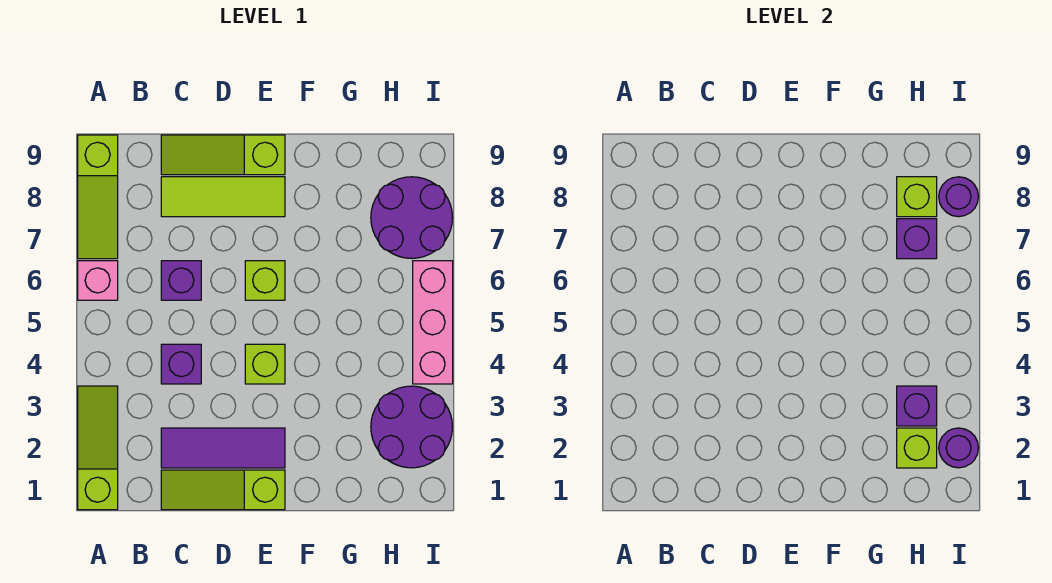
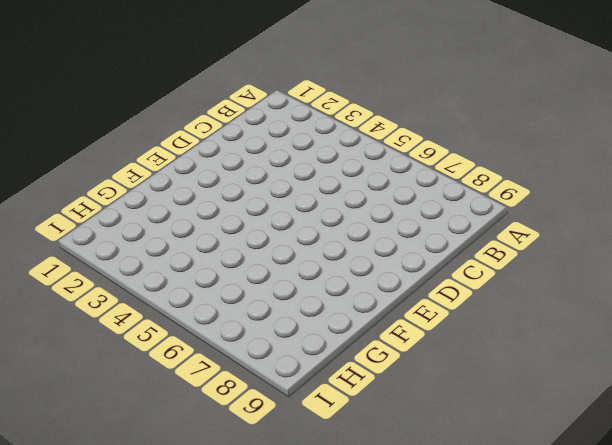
none -> lime 1x3 slope [78,386,118,510]
none -> pink 1x1 brick [78,261,118,300]
none -> lime 1x3 slope [78,135,118,259]

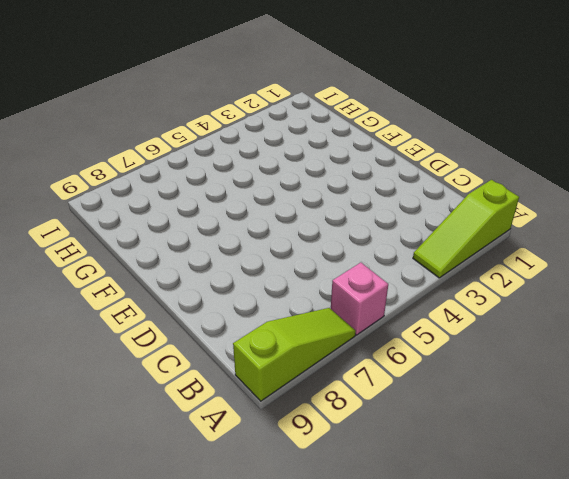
none -> lime 1x3 slope [161,470,285,510]
none -> purple 1x3 tile [161,428,285,468]
none -> purple 1x1 brick [161,344,201,384]

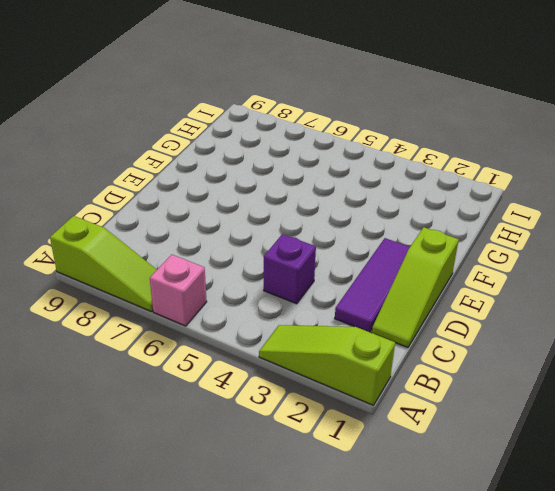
none -> purple 1x1 brick [161,261,201,300]
none -> lime 1x3 tile [161,177,285,217]
none -> lime 1x3 slope [161,135,285,175]

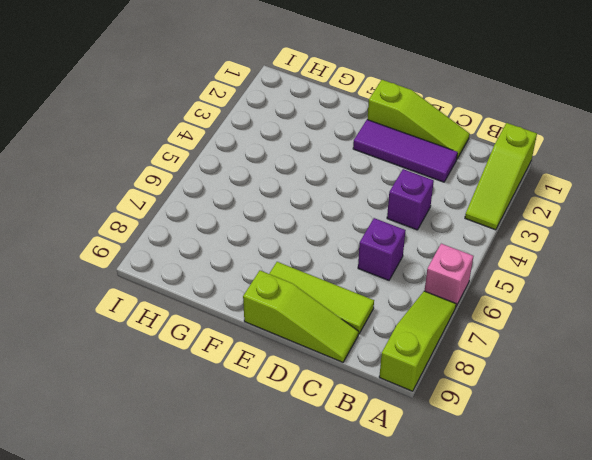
none -> lime 1x1 brick [245,344,285,384]
none -> lime 1x1 brick [245,261,285,300]
none -> purple 2x2 round brick [371,386,452,468]

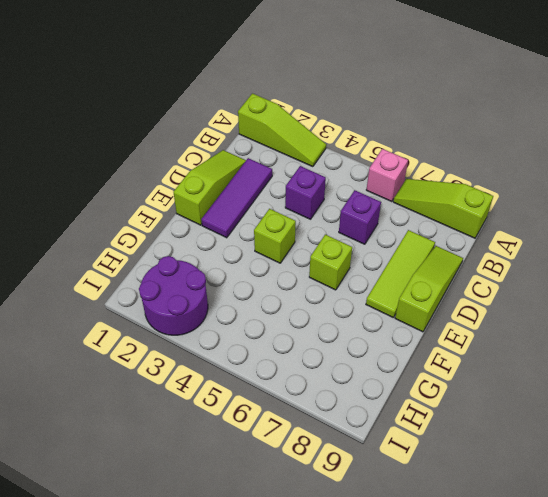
none -> purple 2x2 round brick [371,177,453,259]
none -> pink 1x3 brick [413,261,453,384]
none -> lime 1x1 brick [897,428,937,468]

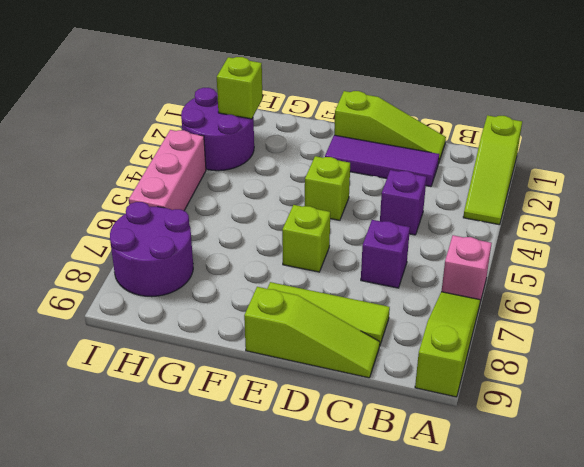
none -> purple 1x1 brick [897,386,937,426]
none -> purple 1x1 brick [897,219,937,259]
none -> lime 1x1 brick [897,177,937,217]

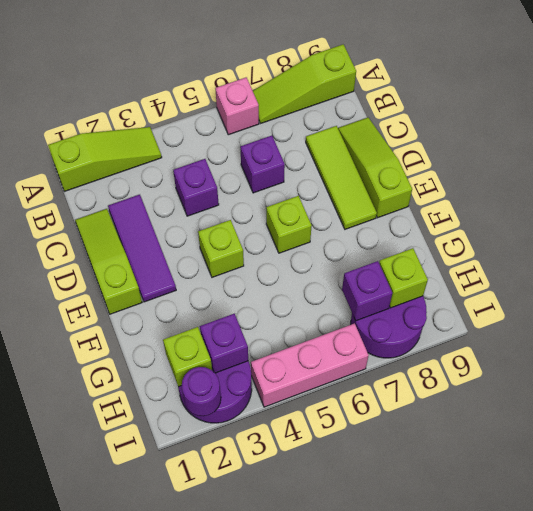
none -> purple 1x1 round brick [939,177,978,217]

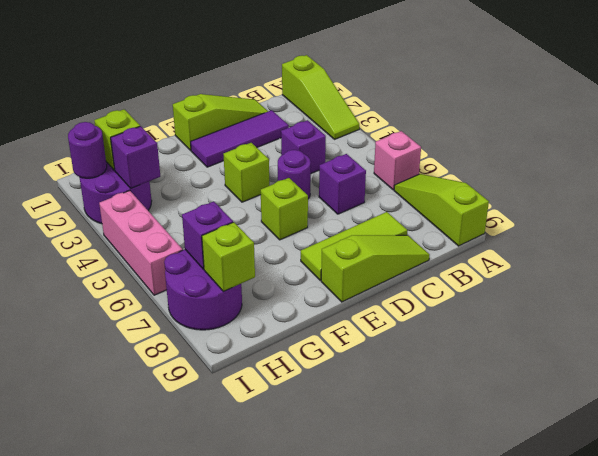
purple 1x1 round brick [278,150,311,199] -> purple 1x1 round brick moved to [939,177,978,217]

